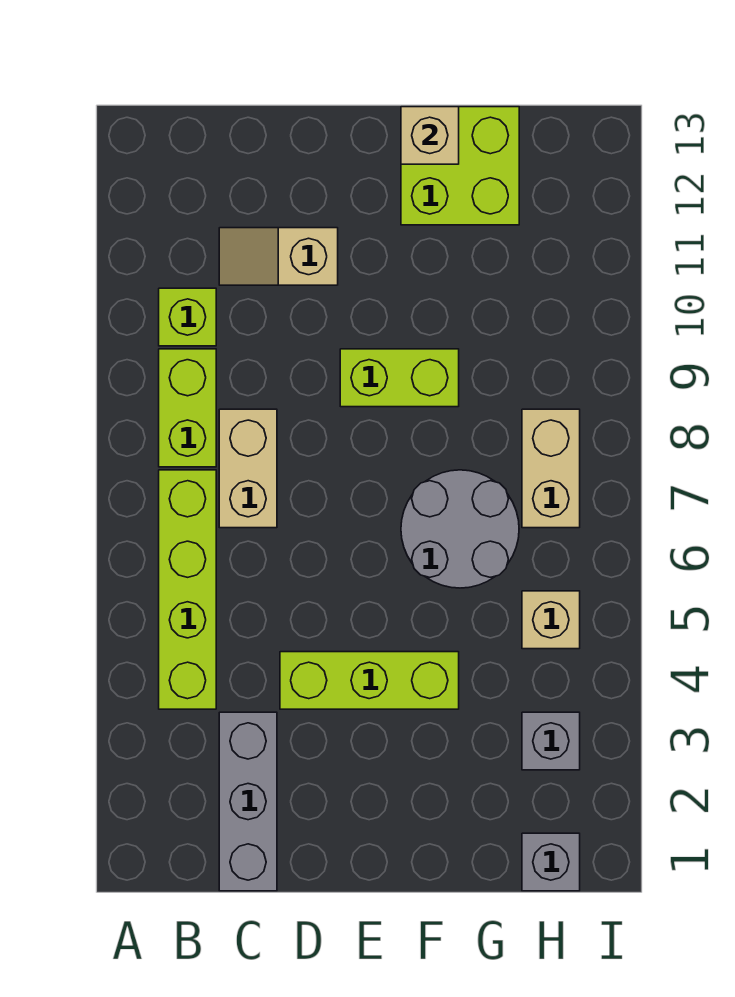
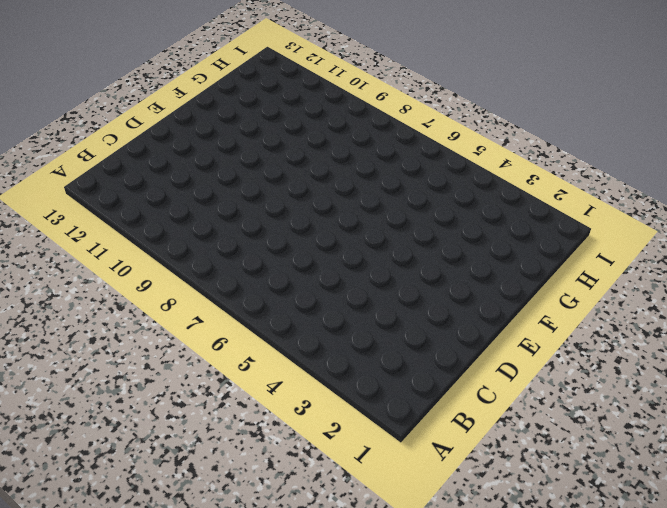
none -> lime 1x4 brick [159,470,216,709]
none -> lime 1x2 brick [159,349,216,467]
none -> lime 1x1 brick [159,288,216,346]

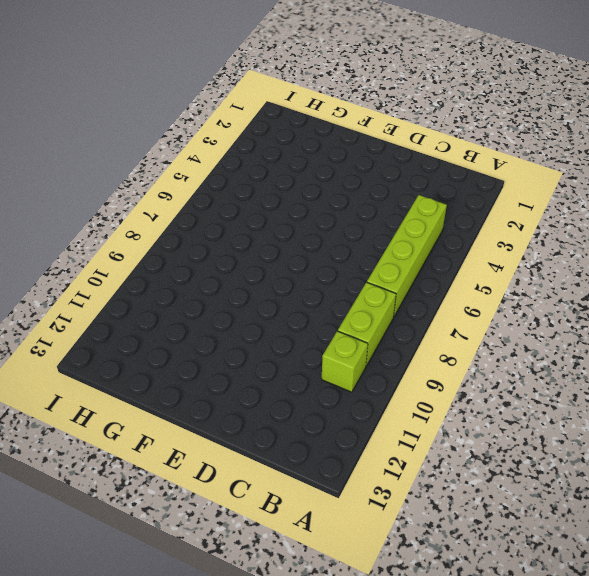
none -> grey 1x3 brick [219,712,277,891]
none -> tan 1x2 brick [219,409,277,528]
none -> tan 1x2 slope [219,228,338,285]

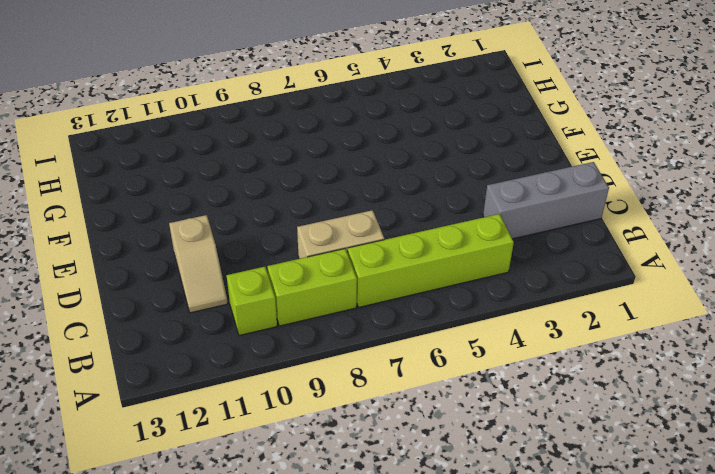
none -> lime 1x3 brick [280,652,459,709]
none -> lime 1x2 brick [340,349,459,407]
none -> grey 2x2 round brick [401,470,519,588]

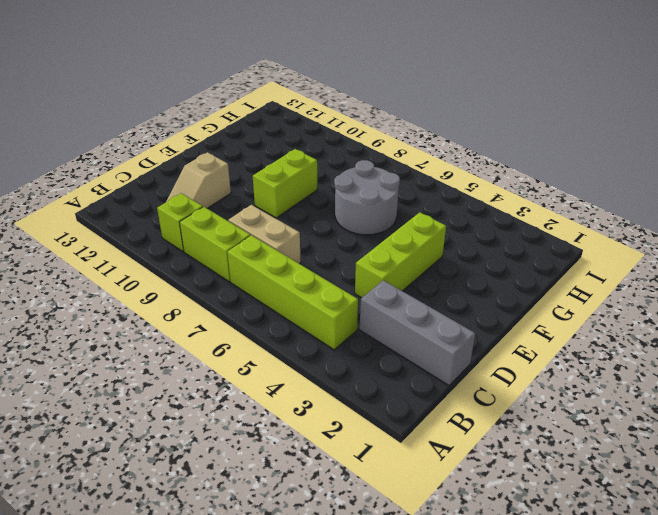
none -> lime 2x2 brick [401,107,519,225]
none -> grey 1x1 brick [522,833,580,891]
none -> grey 1x1 brick [522,712,580,770]

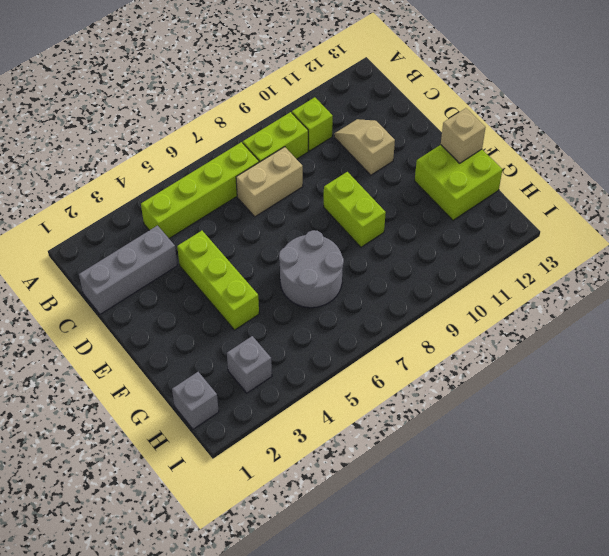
none -> tan 1x1 brick [522,591,580,649]
none -> tan 1x2 brick [522,409,580,528]

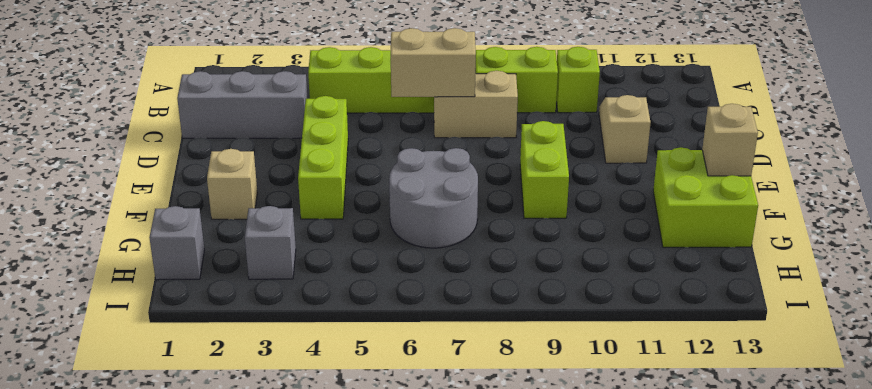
tan 1x2 brick [391,28,476,97] -> tan 1x2 brick moved to [522,409,580,528]
tan 1x1 brick [207,149,257,219] -> tan 1x1 brick moved to [522,591,580,649]

